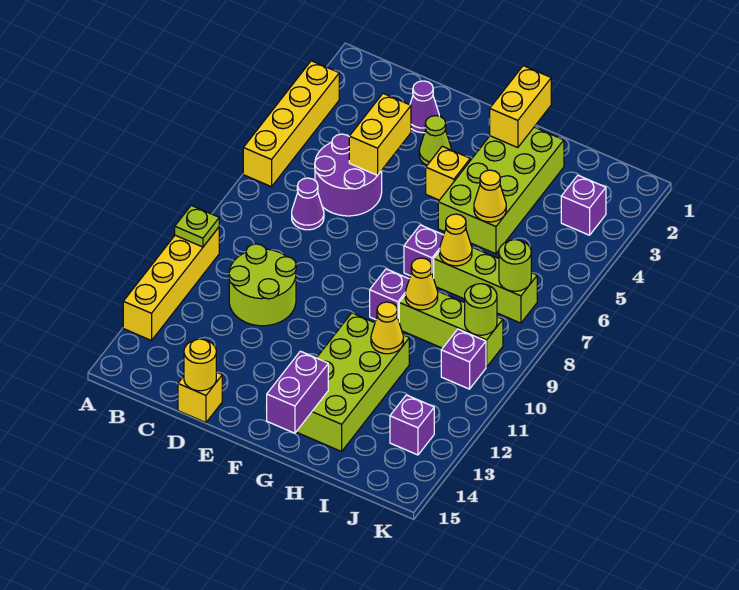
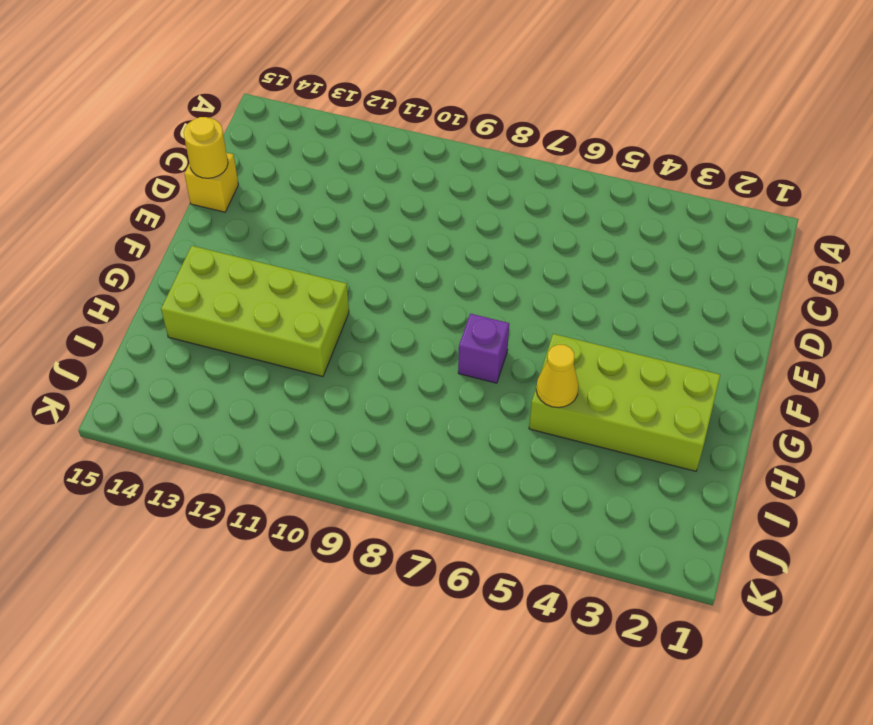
none -> yellow 1x4 brick [243,61,339,187]
none -> yellow 1x4 brick [123,227,219,341]
none -> purple 2x2 round brick [315,134,382,216]

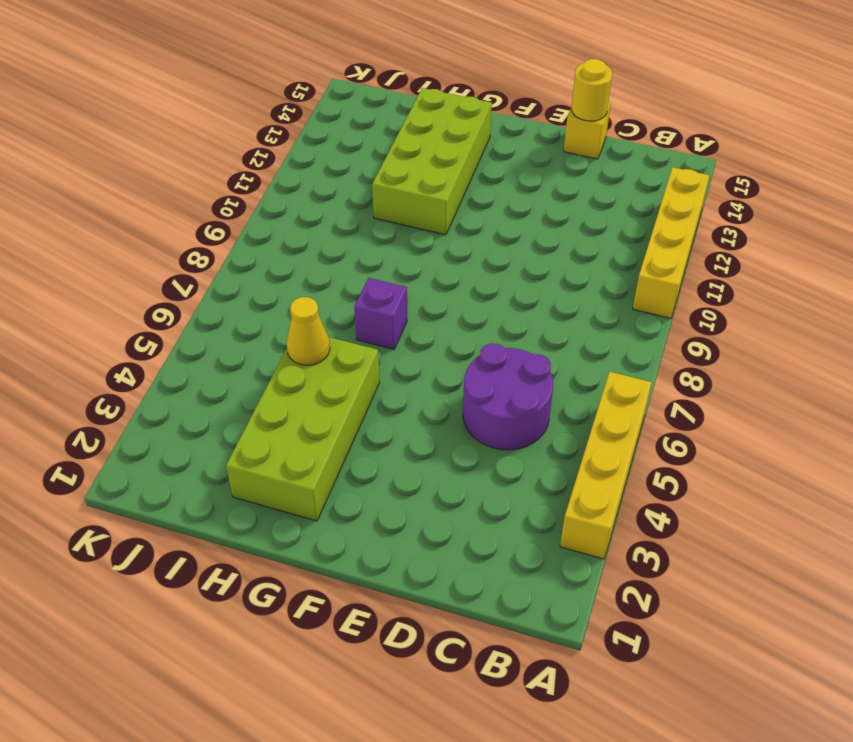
none -> purple 1x1 cone [292,178,324,230]
none -> lime 2x2 round brick [229,244,296,326]
none -> purple 1x1 cone [410,81,439,133]

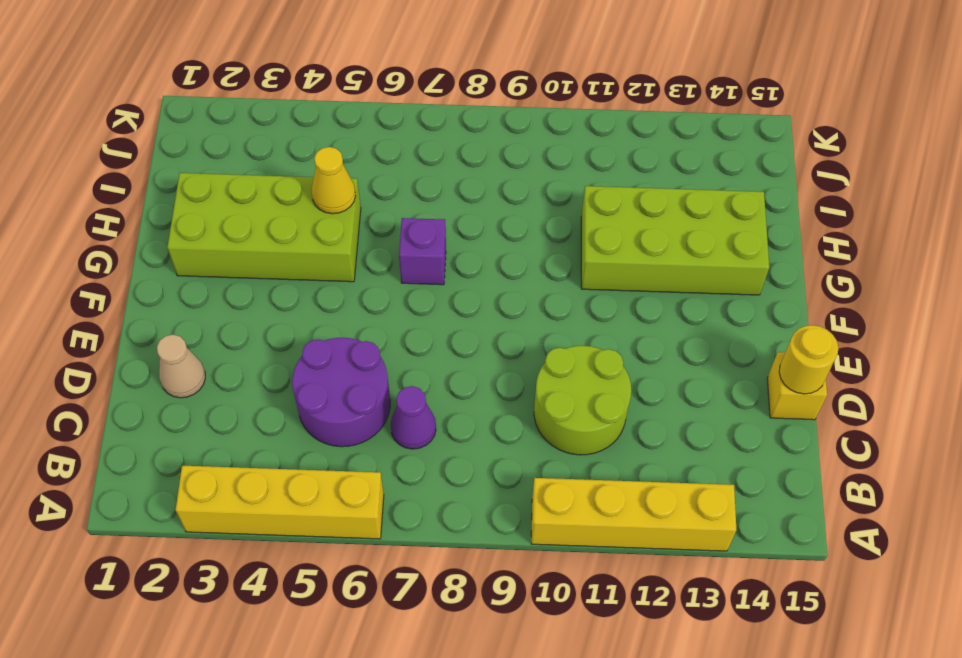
tan 1x1 cone [157,335,205,398] -> purple 1x1 cone [410,81,439,133]
none -> lime 1x1 cone [419,116,452,165]
none -> yellow 1x1 brick [426,146,470,200]
none -> purple 1x1 brick [370,269,409,320]

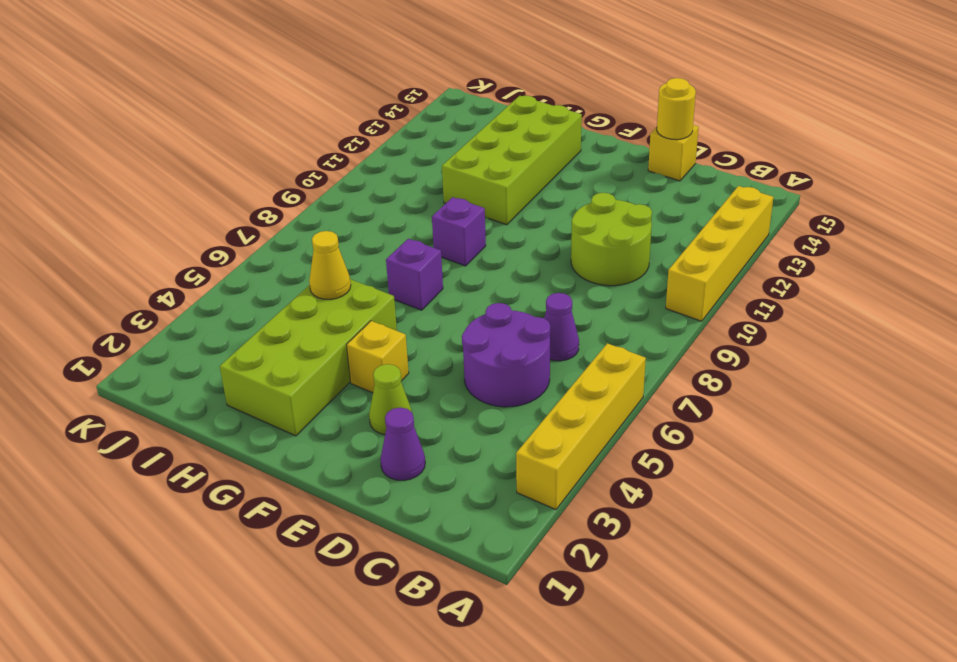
none -> lime 1x3 brick [434,247,537,323]
none -> lime 1x3 brick [399,291,503,367]
none -> purple 1x1 brick [561,175,606,235]

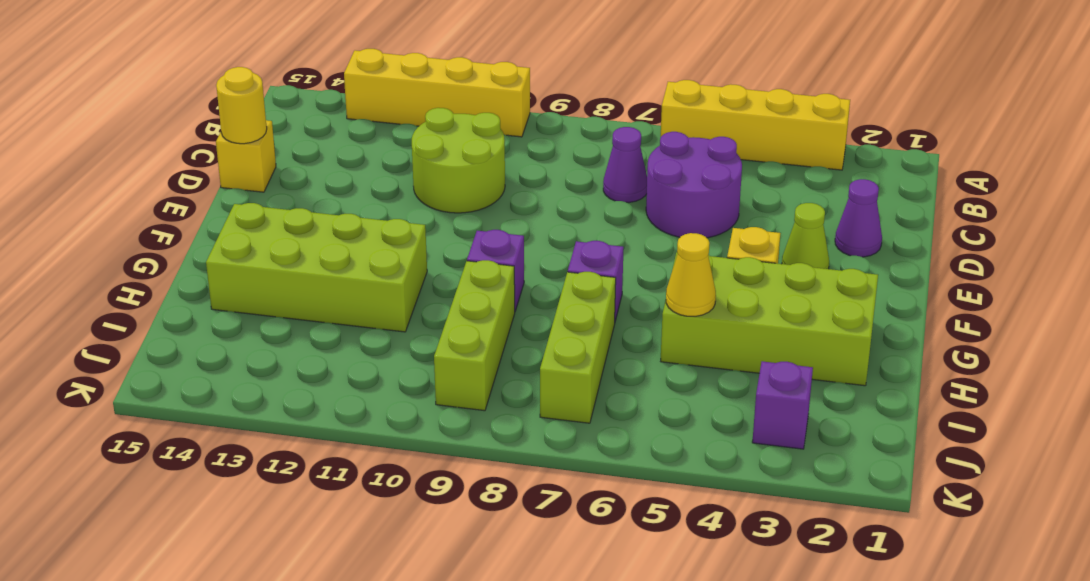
none -> purple 1x1 brick [441,329,486,389]
none -> purple 1x1 brick [390,395,434,455]
none -> lime 1x1 plate [175,205,219,247]

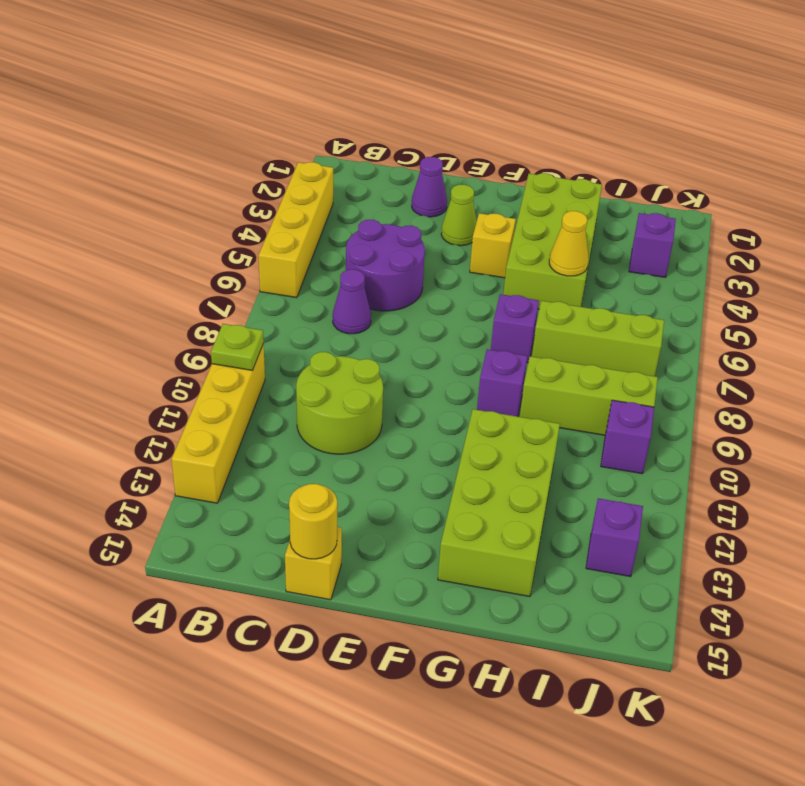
none -> yellow 1x2 brick [349,94,411,175]
none -> yellow 1x2 brick [489,66,551,148]
none -> purple 1x2 brick [266,351,328,433]

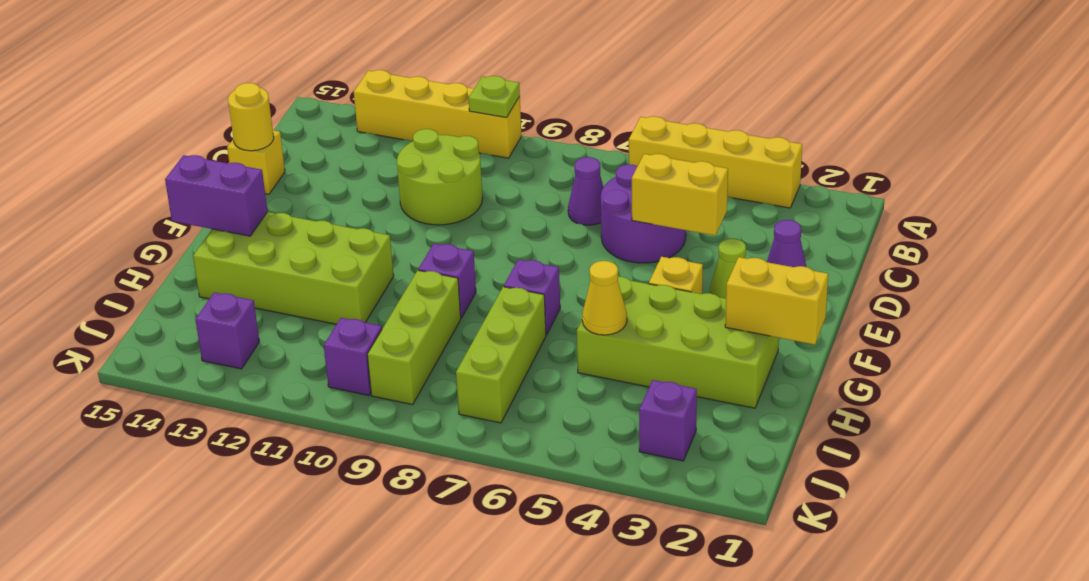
none -> yellow 1x1 cone [440,214,472,266]
none -> yellow 1x1 cone [405,258,438,310]
none -> yellow 1x1 cone [371,302,403,354]

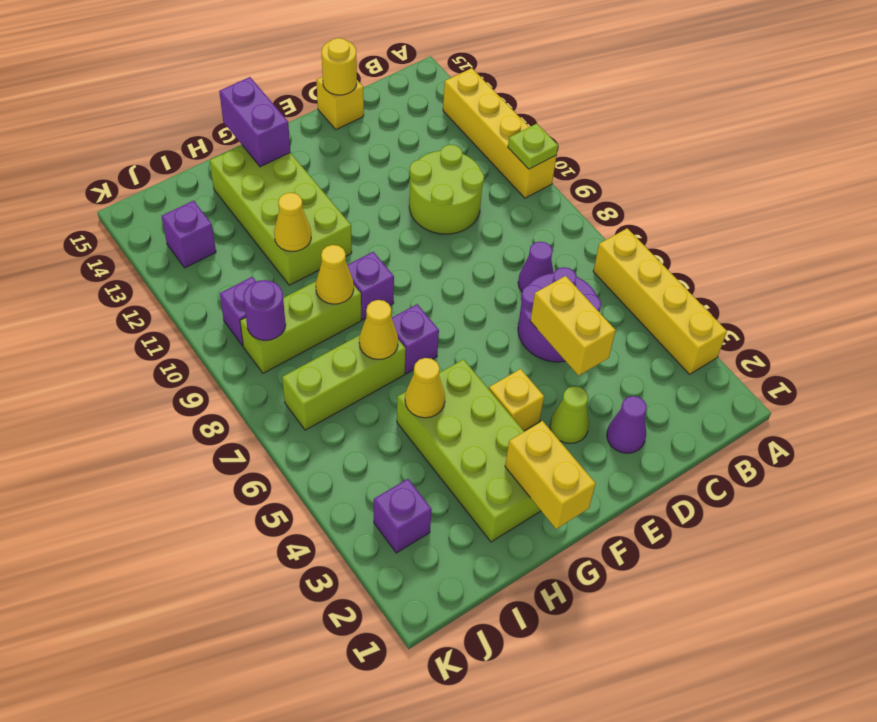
purple 1x1 round brick [243,280,286,340] -> lime 1x1 round brick [465,284,497,335]
none -> lime 1x1 round brick [499,240,531,291]

